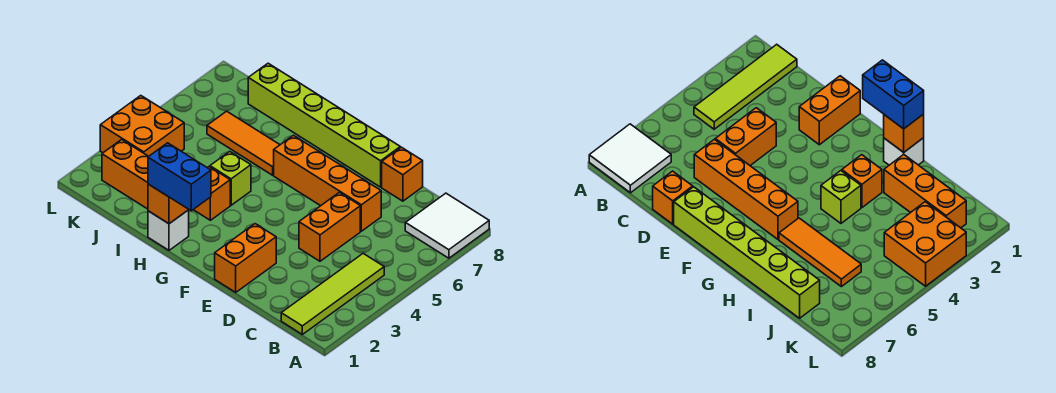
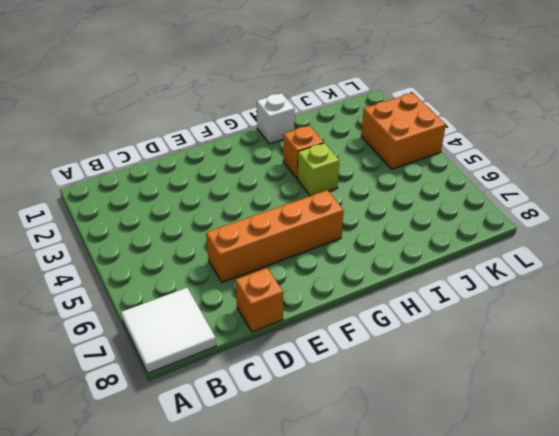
none -> lime 1x4 tile [281,254,384,334]
none -> orange 1x2 brick [299,192,360,261]
none -> orange 1x2 brick [215,224,276,292]

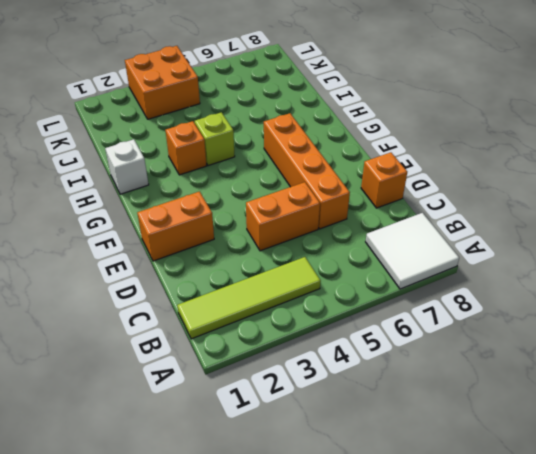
none -> lime 1x6 brick [248,63,400,187]
none -> orange 1x3 tile [207,111,280,175]
none -> orange 1x3 brick [102,140,149,209]

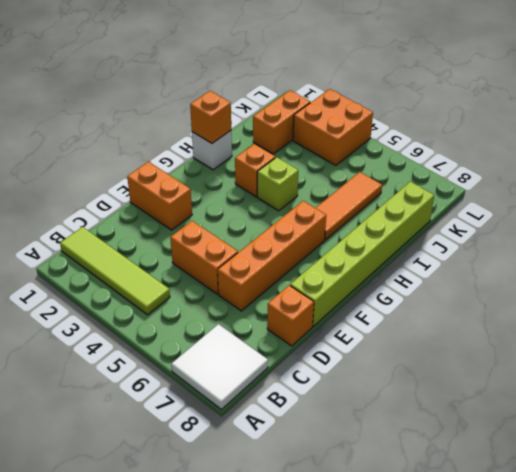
orange 1x2 brick [253,90,310,154] -> orange 1x3 brick [102,140,149,209]
none -> blue 1x2 brick [148,143,211,211]

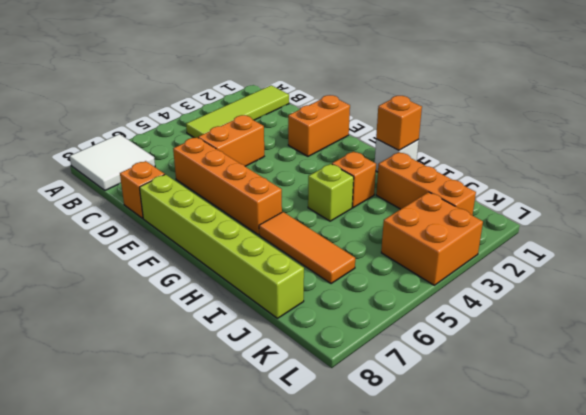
none -> blue 1x2 brick [148,143,211,211]

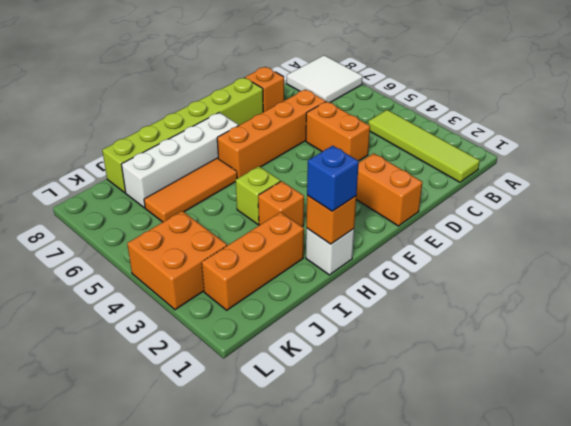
white 1x4 brick [121,113,239,208] -> none
blue 1x1 brick [307,146,359,211] -> blue 1x2 brick [148,143,211,211]

